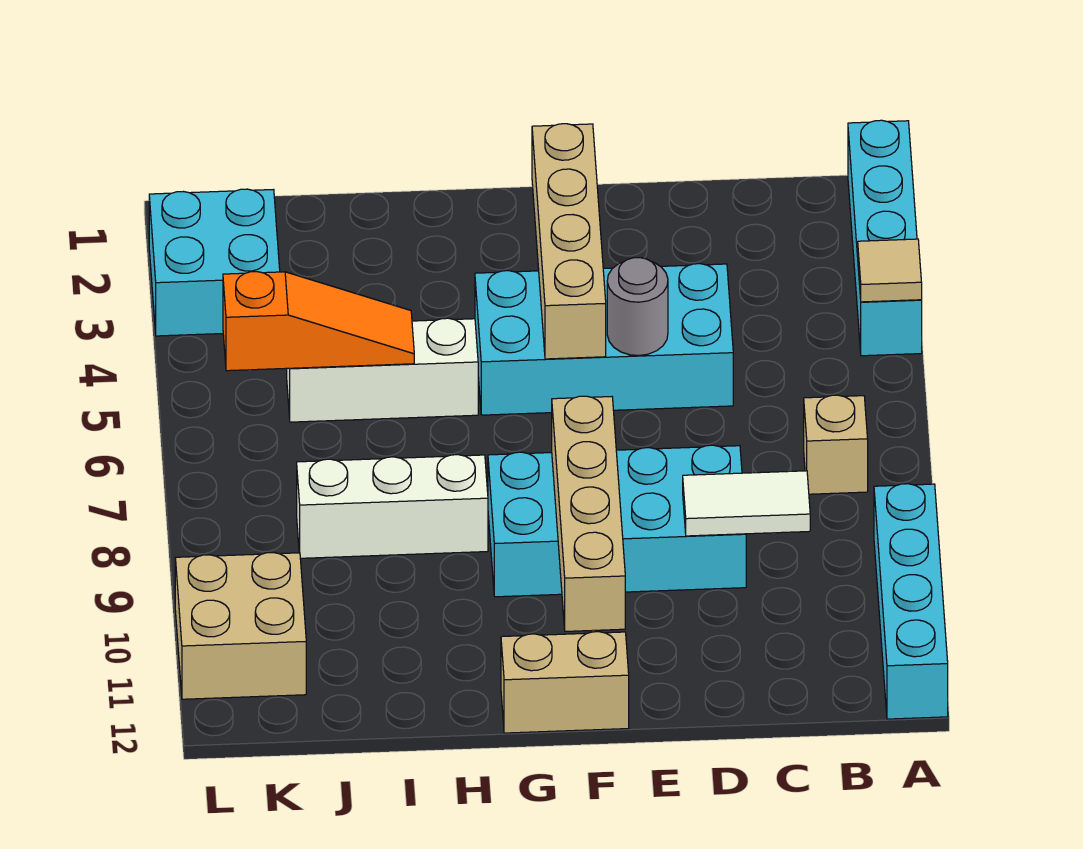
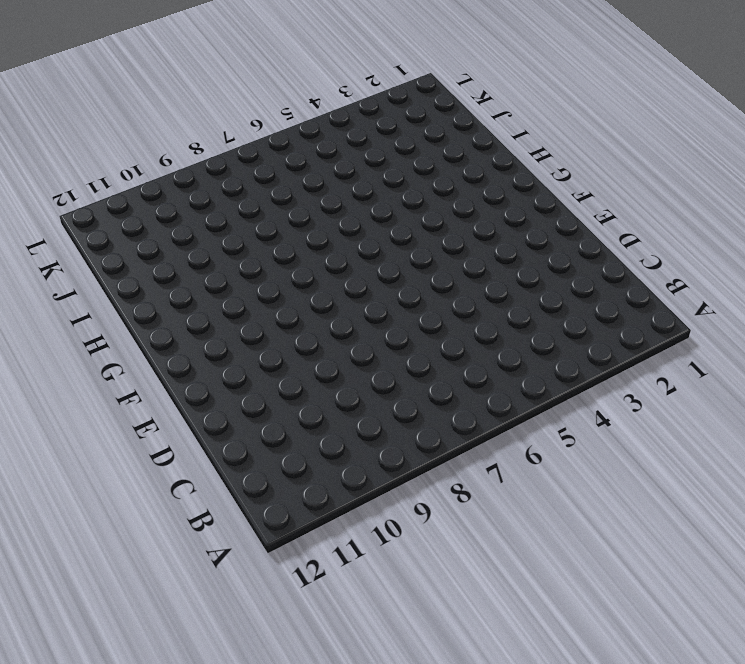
none -> cyan 1x4 brick [848,120,922,356]
none -> cyan 1x4 brick [874,484,948,719]
none -> tan 1x1 brick [804,395,868,494]

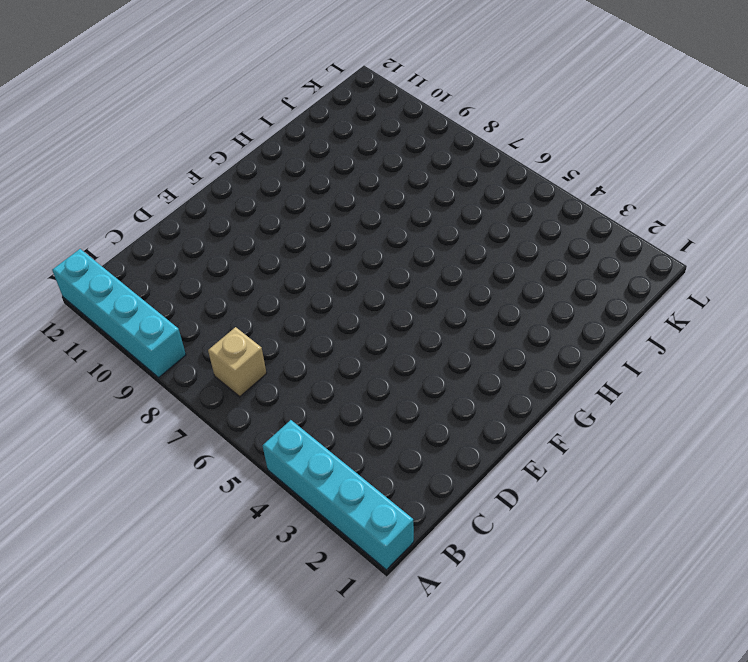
none -> cyan 2x4 brick [475,264,733,415]
none -> cyan 2x4 brick [488,445,746,597]
none -> tan 1x2 brick [501,632,629,733]

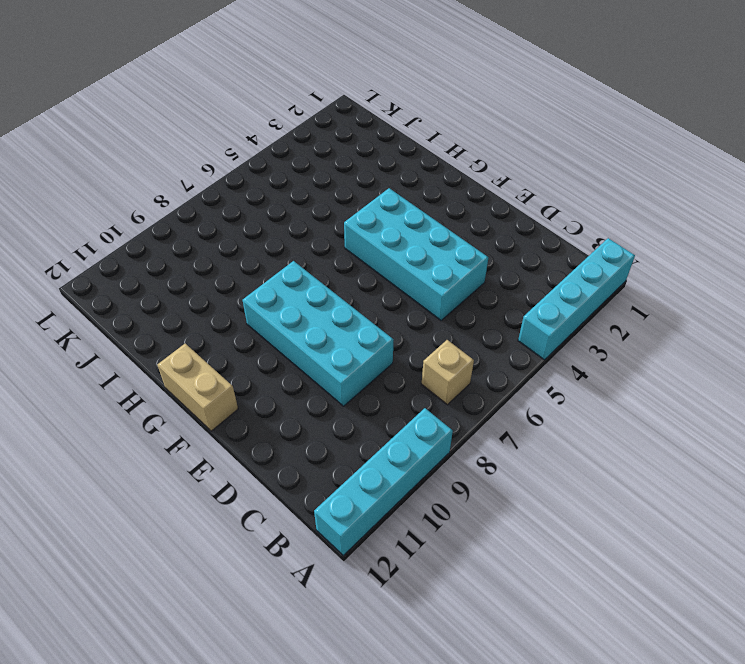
none -> white 1x3 brick [287,318,478,422]
none -> white 1x3 brick [297,455,488,558]
none -> cyan 2x2 brick [149,189,280,336]

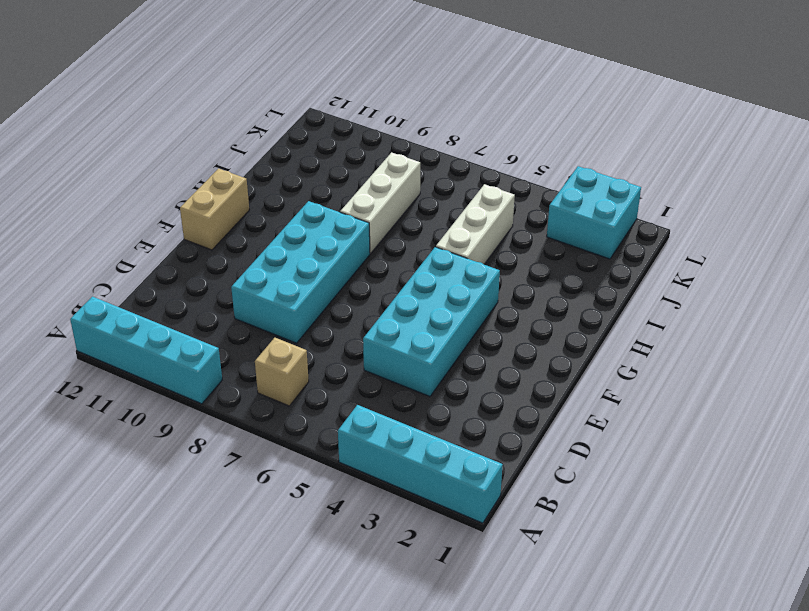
none -> tan 2x2 brick [175,553,306,699]
none -> tan 1x1 tile [858,239,922,302]
none -> white 1x2 tile [683,471,810,536]

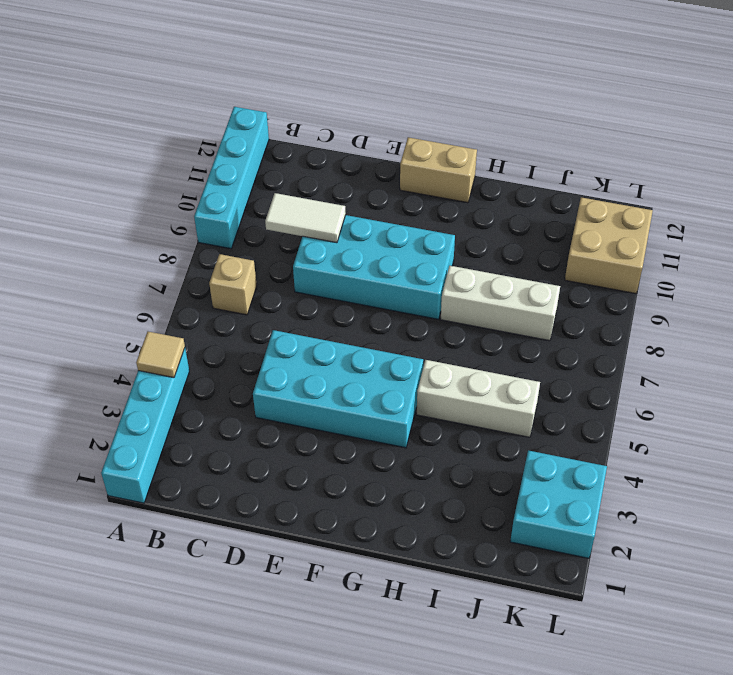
none -> grey 1x1 round brick [607,258,668,356]
none -> tan 1x4 brick [532,124,606,359]
none -> tan 1x4 brick [552,396,625,631]

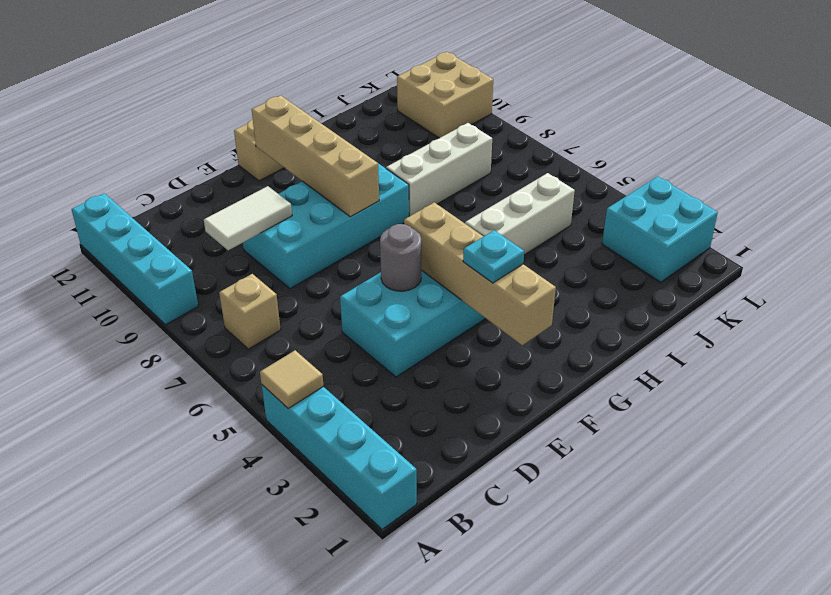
cyan 1x1 plate [463,230,524,283] -> none
none -> orange 1x3 slope [223,272,414,371]

